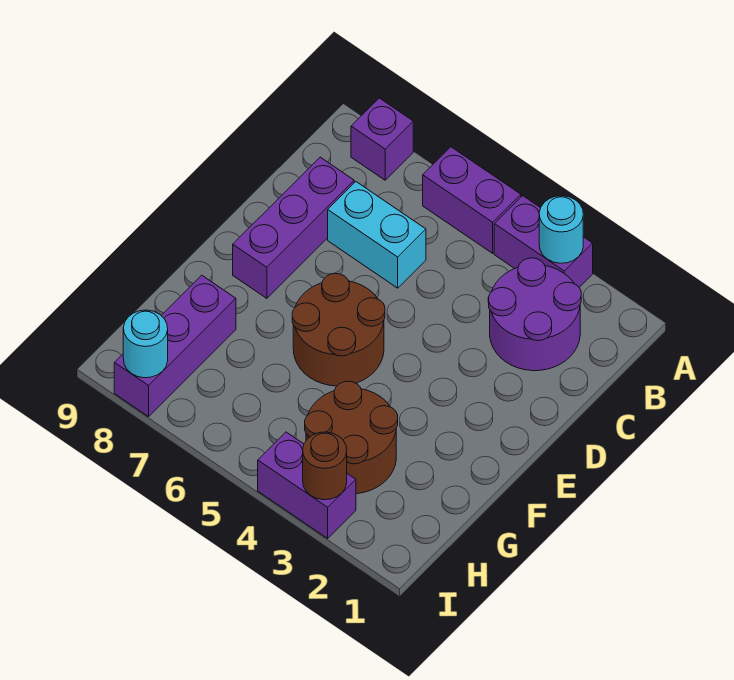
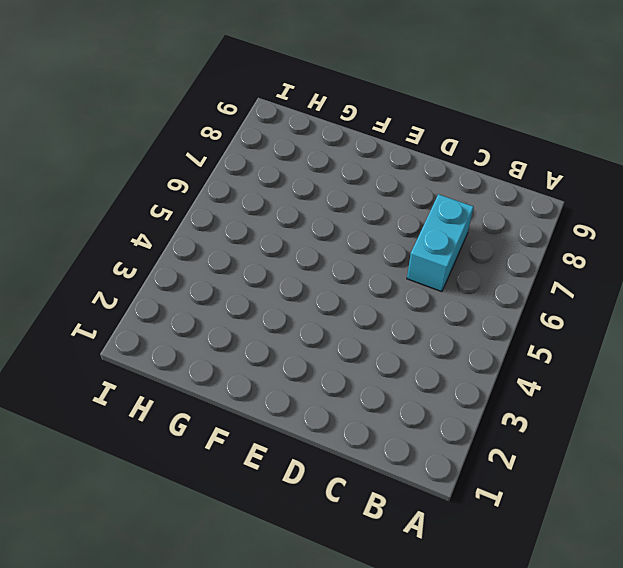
none -> purple 1x2 brick [494,196,593,287]
none -> purple 1x2 brick [423,147,521,253]
none -> purple 1x1 brick [351,98,413,180]

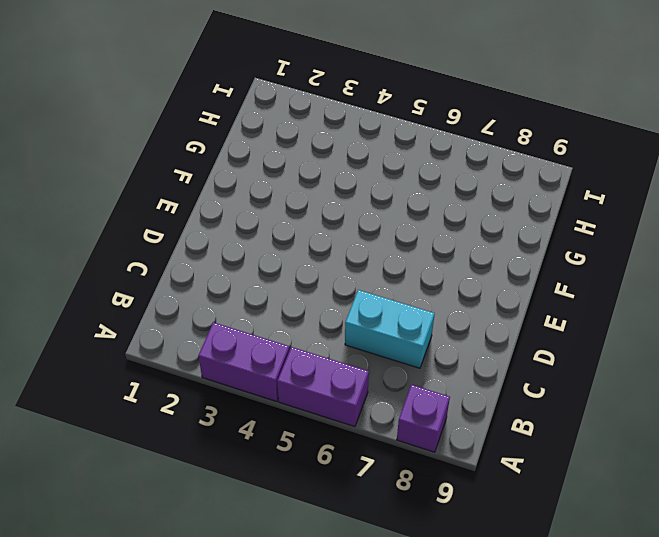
none -> purple 2x2 round brick [488,258,581,371]
none -> purple 1x3 brick [233,157,354,298]
none -> brown 2x2 round brick [292,273,385,386]

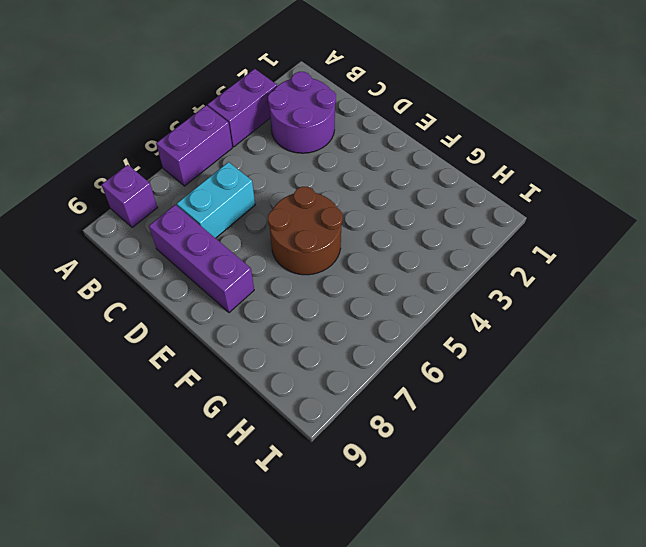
none -> brown 2x2 round brick [305,381,398,494]
none -> purple 1x3 brick [114,275,236,417]
none -> purple 1x2 brick [258,432,356,538]

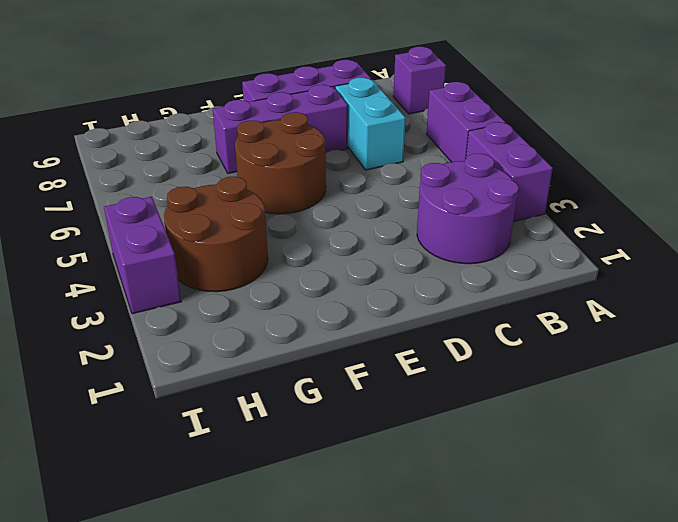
purple 1x3 brick [213,85,348,173] -> purple 1x3 brick moved to [114,275,236,417]
none -> cyan 1x1 round brick [539,196,583,263]
none -> brown 1x1 round brick [303,432,347,500]
none -> cyan 1x1 round brick [123,310,168,378]

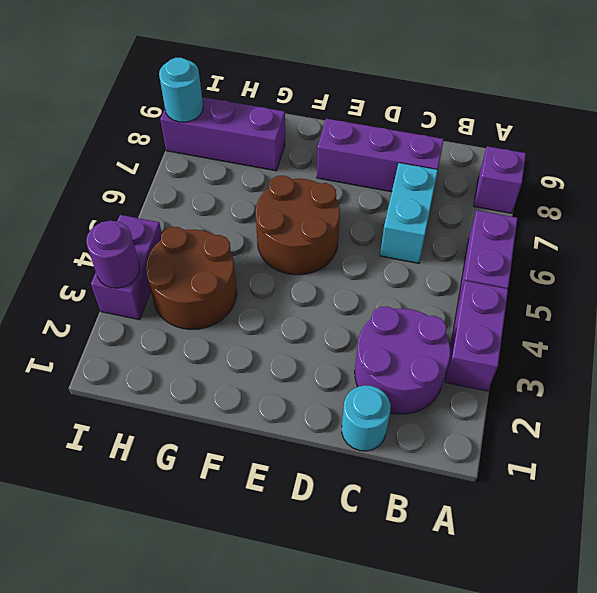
cyan 1x1 round brick [342,385,391,451] -> cyan 1x1 round brick moved to [539,196,583,263]
purple 1x1 round brick [86,221,140,288] -> brown 1x1 round brick [303,432,347,500]

